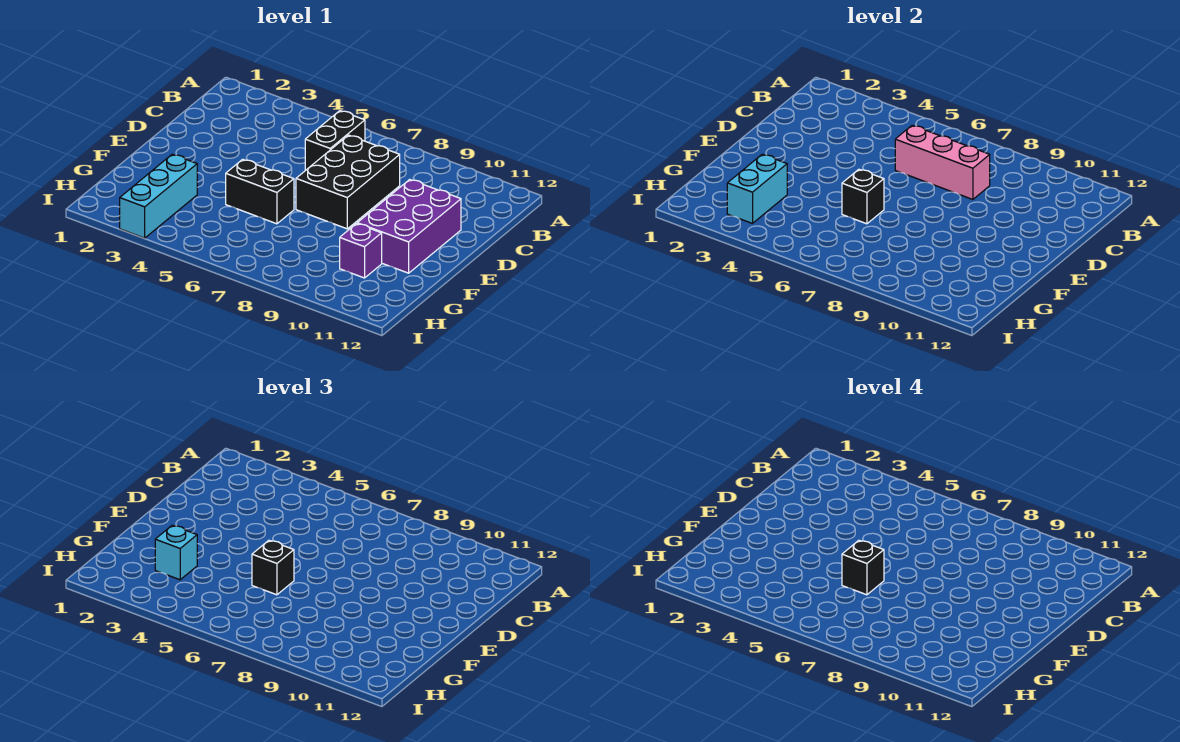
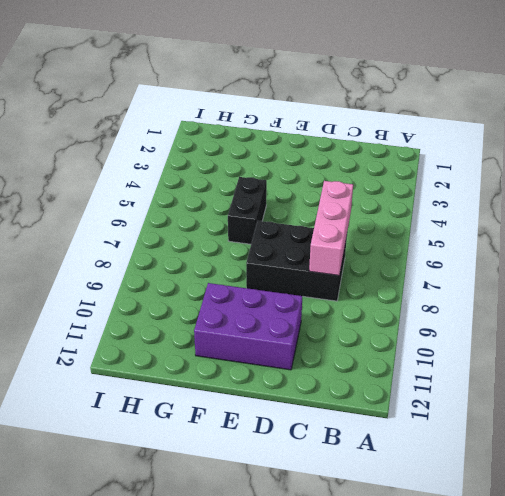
none -> black 1x2 brick [305,111,365,171]
none -> cyan 1x3 brick [120,154,197,238]
none -> purple 1x1 brick [340,224,382,278]

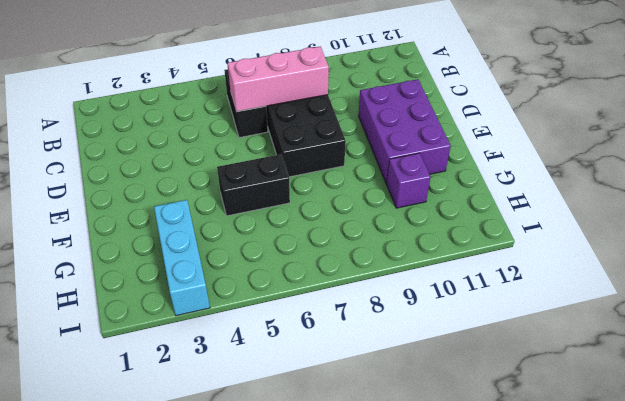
none -> black 1x1 brick [842,169,884,224]
none -> cyan 1x2 brick [727,154,787,223]
none -> black 1x1 brick [252,540,294,595]

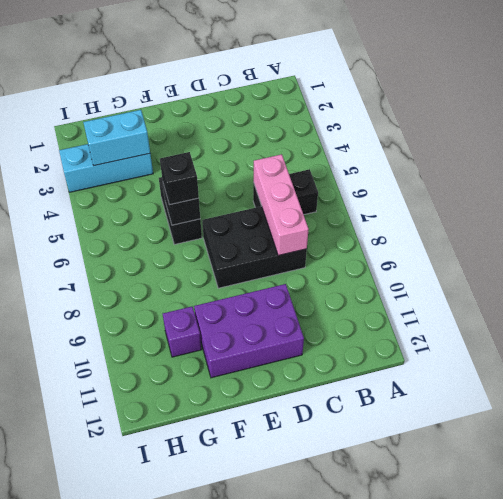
none -> cyan 1x1 brick [155,525,197,580]
none -> black 1x1 brick [842,540,884,595]

